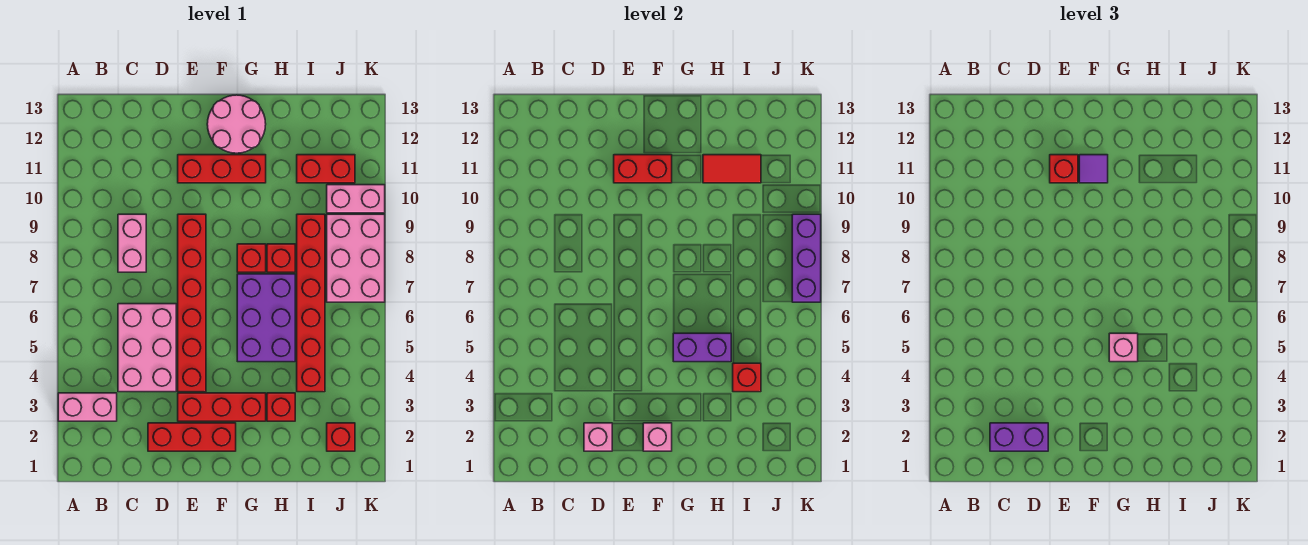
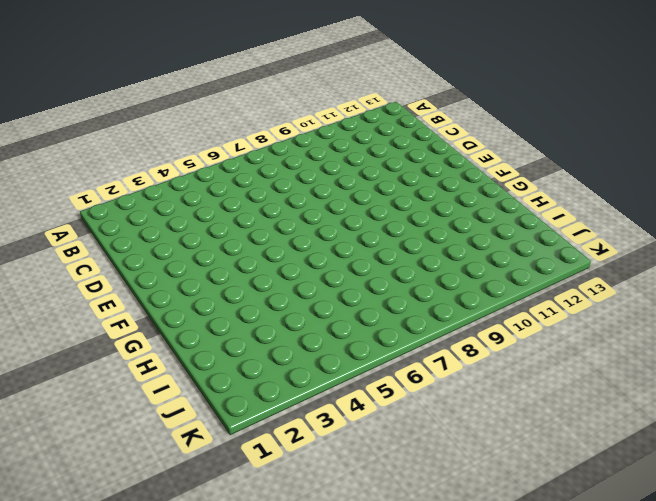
none -> pink 1x2 brick [58,393,117,421]
none -> pink 2x3 brick [118,304,176,392]
none -> pink 1x2 brick [118,214,146,272]

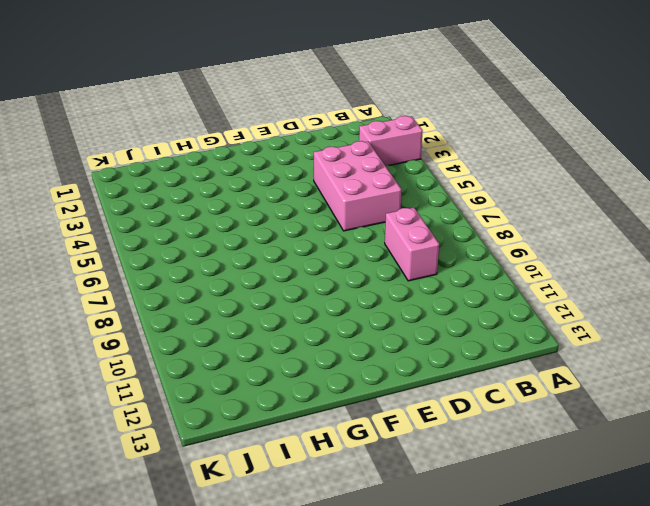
none -> red 1x3 brick [148,423,236,451]
none -> red 1x3 brick [178,393,266,421]
none -> red 1x6 brick [178,214,206,392]

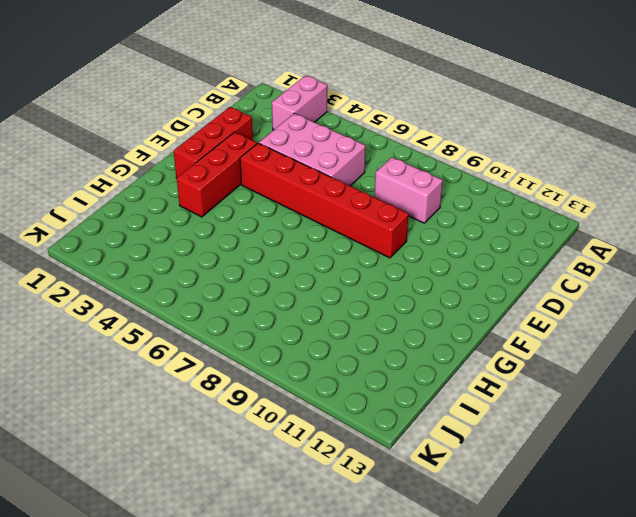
none -> red 1x3 brick [178,155,266,183]
none -> pink 2x2 round brick [207,95,266,153]
none -> purple 2x3 brick [237,274,295,362]

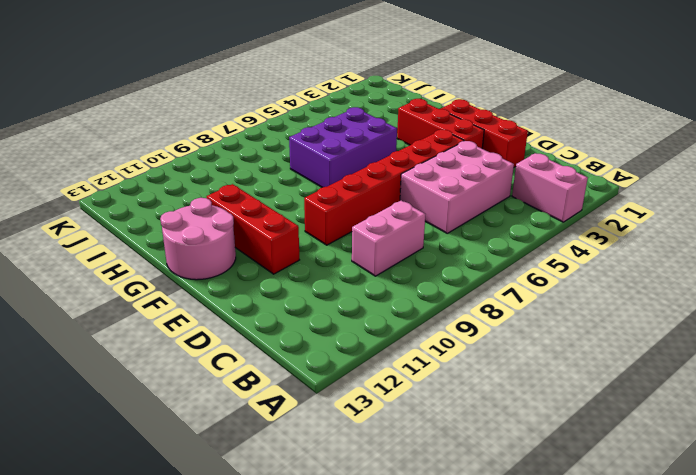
none -> red 1x1 brick [237,244,266,272]
none -> red 1x1 brick [267,393,295,421]
none -> red 1x1 brick [267,244,295,272]

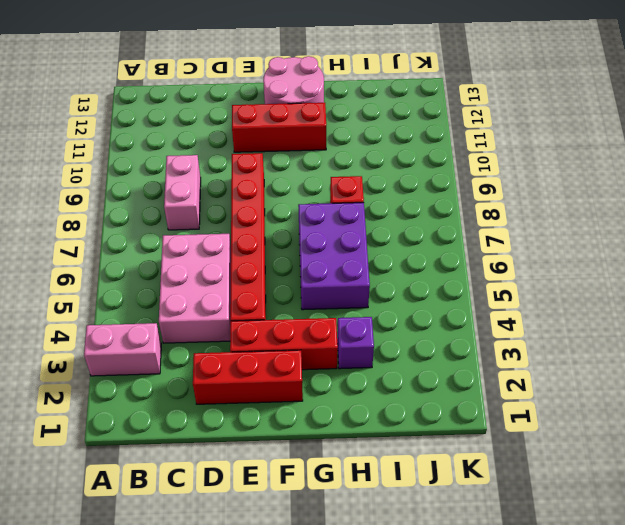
purple 1x1 brick [337,317,374,369] -> red 1x1 brick [267,393,295,421]
none -> red 1x1 brick [237,244,266,272]
none -> red 1x6 brick [297,214,325,392]
none -> red 1x2 brick [297,155,355,183]

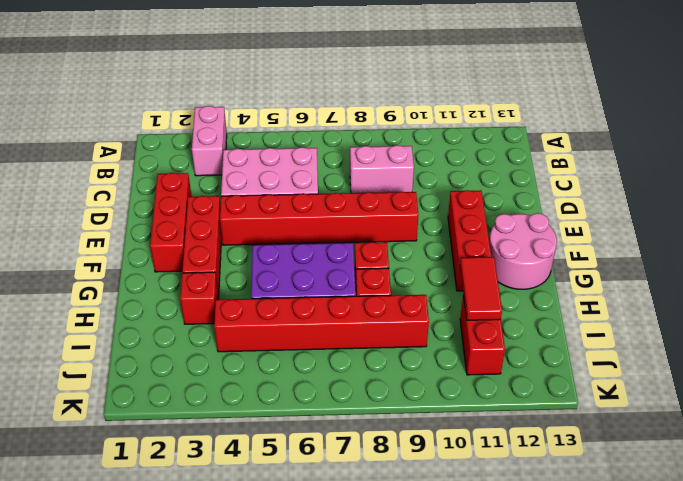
none -> red 1x1 brick [327,423,355,451]
none -> pink 2x3 brick [327,214,385,302]
none -> pink 1x2 brick [327,185,385,213]

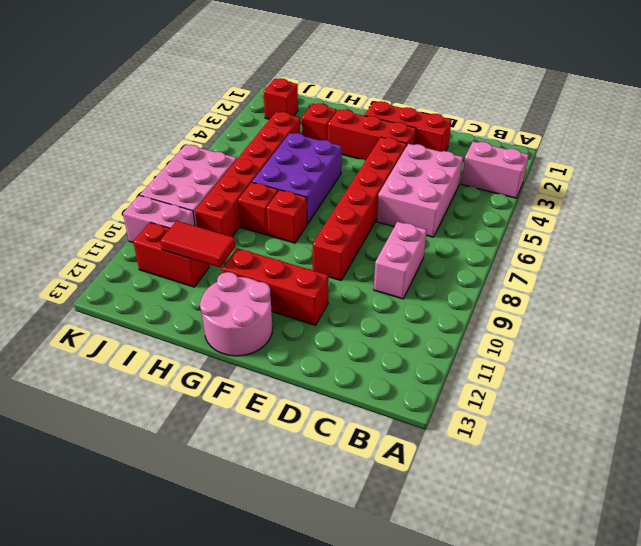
none -> pink 1x1 brick [584,423,612,451]
none -> red 1x2 brick [614,155,672,183]
none -> pink 1x1 brick [643,423,672,451]

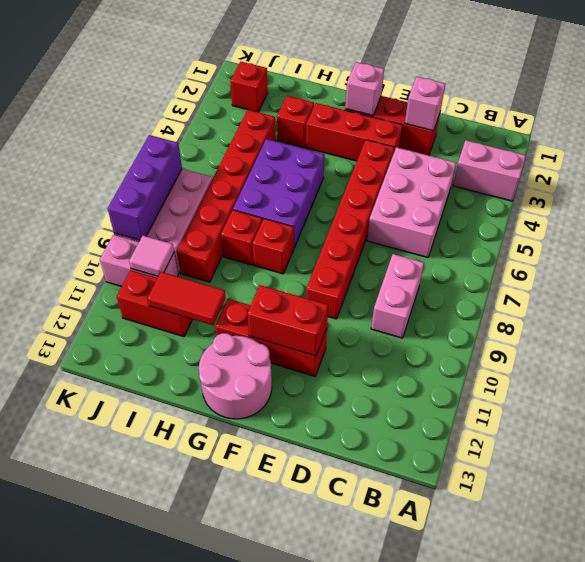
pink 1x1 tile [129,236,174,276] -> none
none -> purple 1x2 brick [673,333,731,362]
none -> red 1x1 brick [733,363,761,392]
none -> purple 1x2 brick [990,423,1048,451]

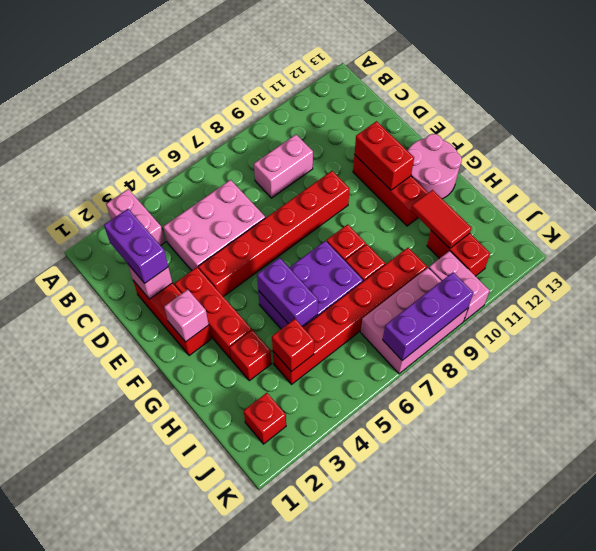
none -> red 1x1 brick [1050,155,1078,183]
none -> purple 1x1 tile [1079,155,1108,183]
none -> pink 1x1 brick [1109,333,1138,362]

